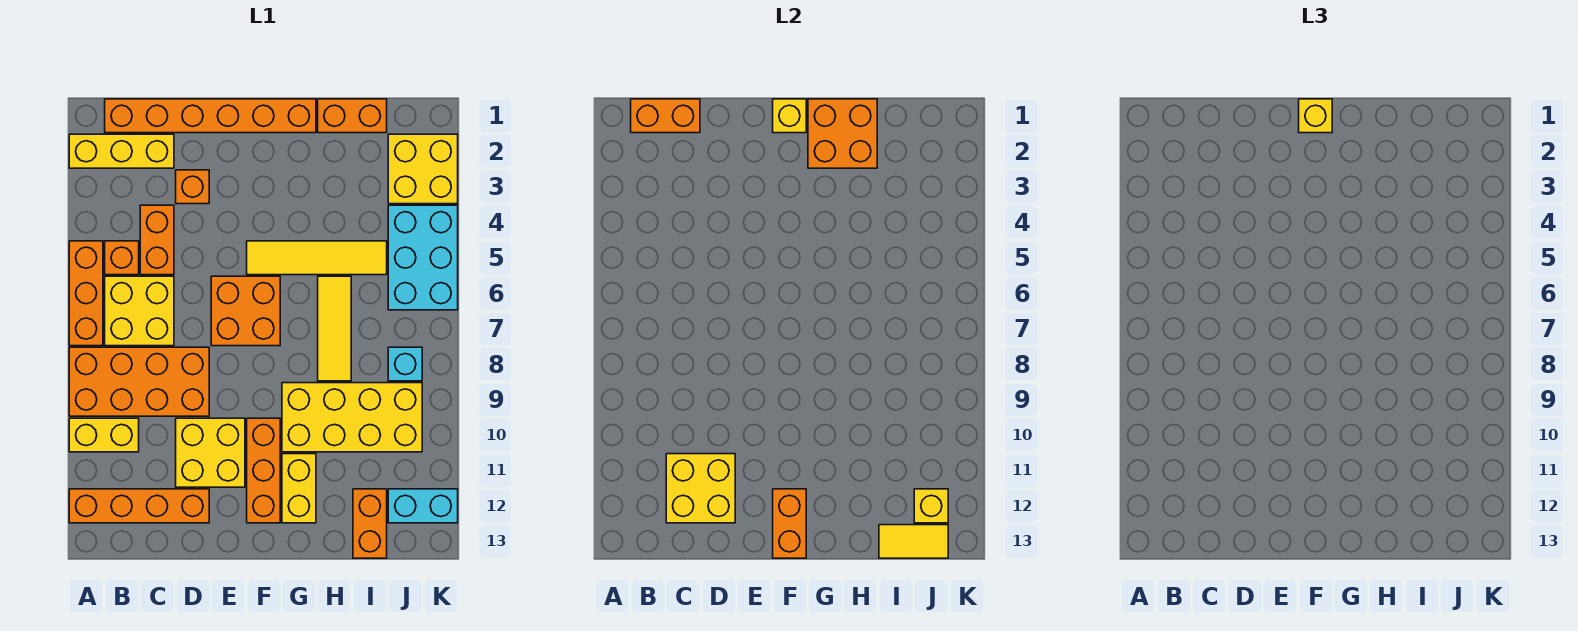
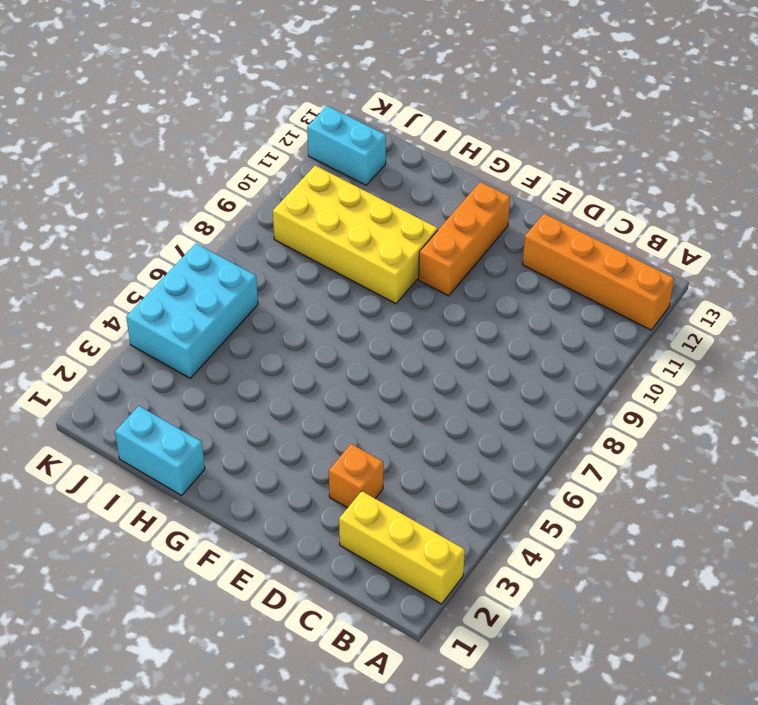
cyan 1x2 brick [115,406,205,495] -> orange 1x2 brick [318,99,387,133]
none -> orange 1x3 brick [69,241,103,346]
none -> orange 2x4 brick [69,347,209,416]
none -> yellow 1x2 brick [69,418,139,452]
none -> orange 1x6 brick [105,99,316,133]

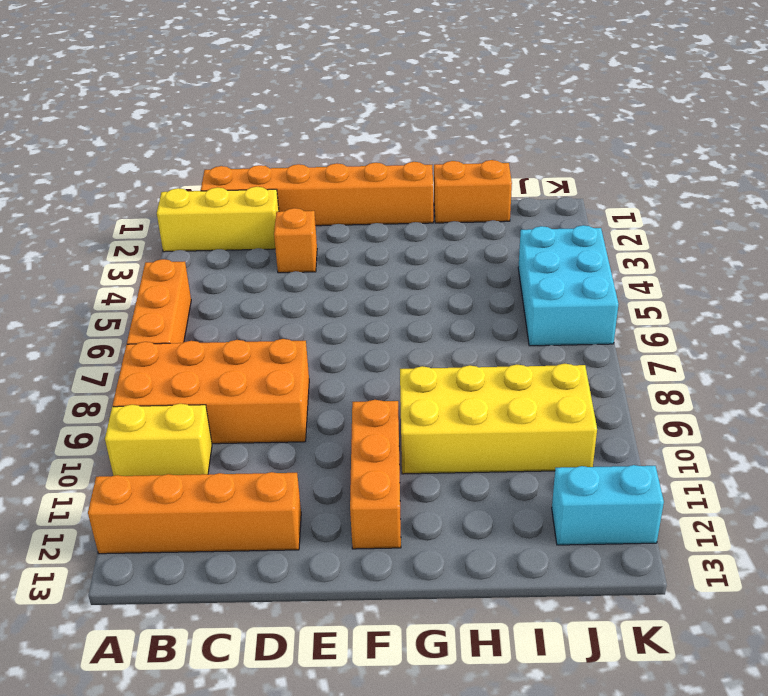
none -> orange 1x1 brick [105,241,139,275]
none -> yellow 2x2 brick [105,276,174,346]
none -> orange 1x2 brick [140,205,174,275]
none -> yellow 2x2 brick [176,418,245,487]

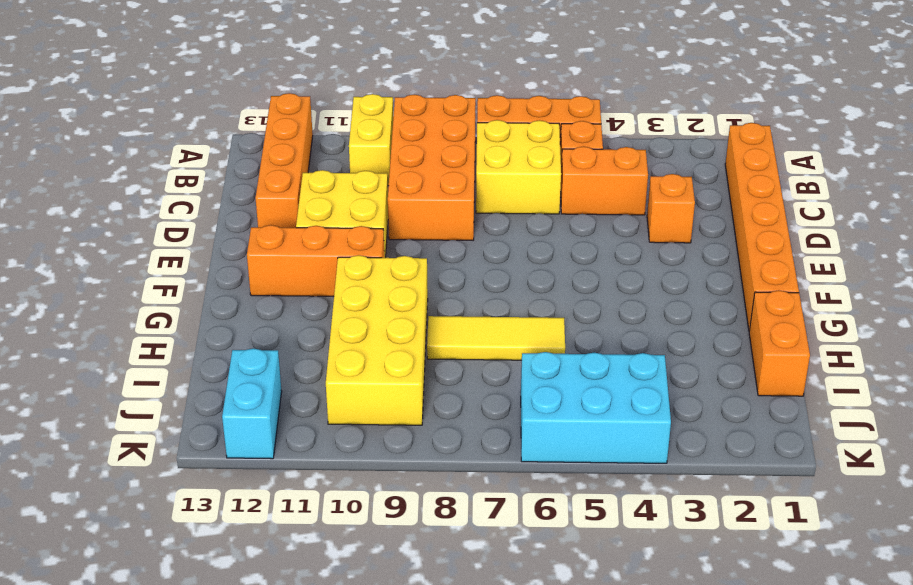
none -> yellow 1x3 brick [69,134,174,168]
none -> orange 2x2 brick [211,276,280,346]
none -> yellow 1x4 tile [247,241,387,275]
none -> yellow 1x2 brick [282,454,316,523]

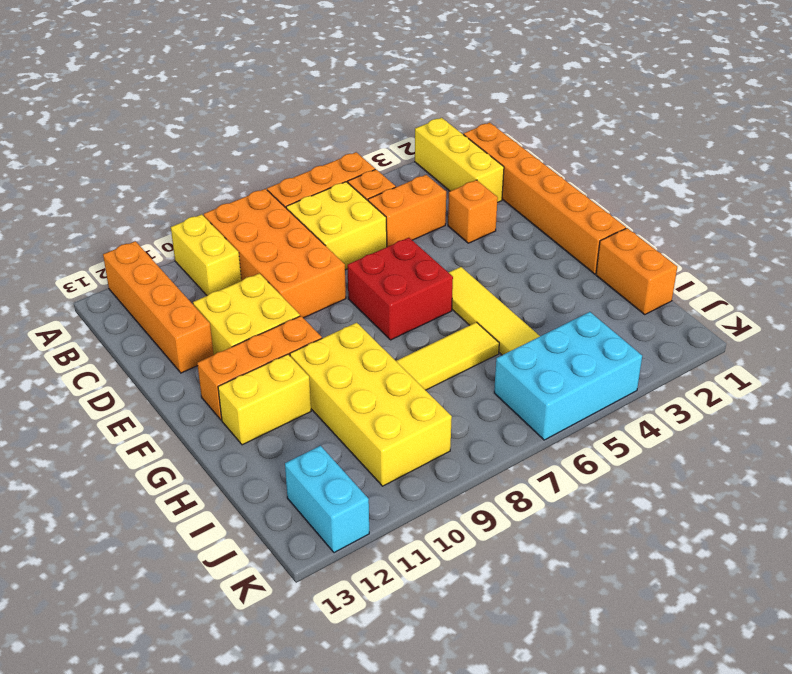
red 2x2 brick [347,238,453,340] -> orange 2x2 brick [211,276,280,346]
none -> orange 1x2 brick [353,489,387,558]
none -> yellow 2x2 brick [388,134,458,204]
none -> cyan 1x1 brick [388,347,422,381]
none -> orange 1x2 brick [631,99,700,133]

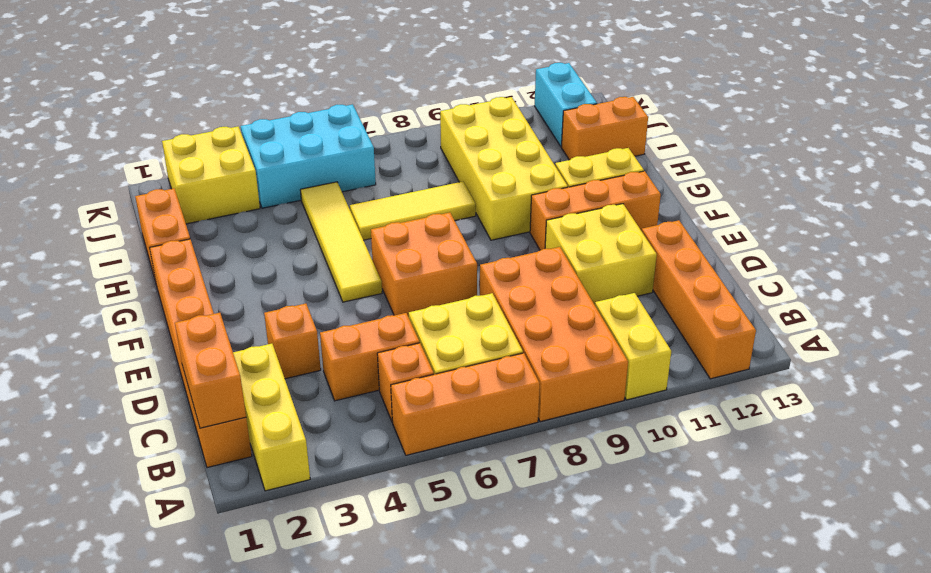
none -> cyan 1x1 brick [388,347,422,381]
none -> yellow 2x2 brick [666,454,735,523]
none -> yellow 1x1 brick [773,99,806,133]
none -> orange 1x2 brick [773,489,806,558]

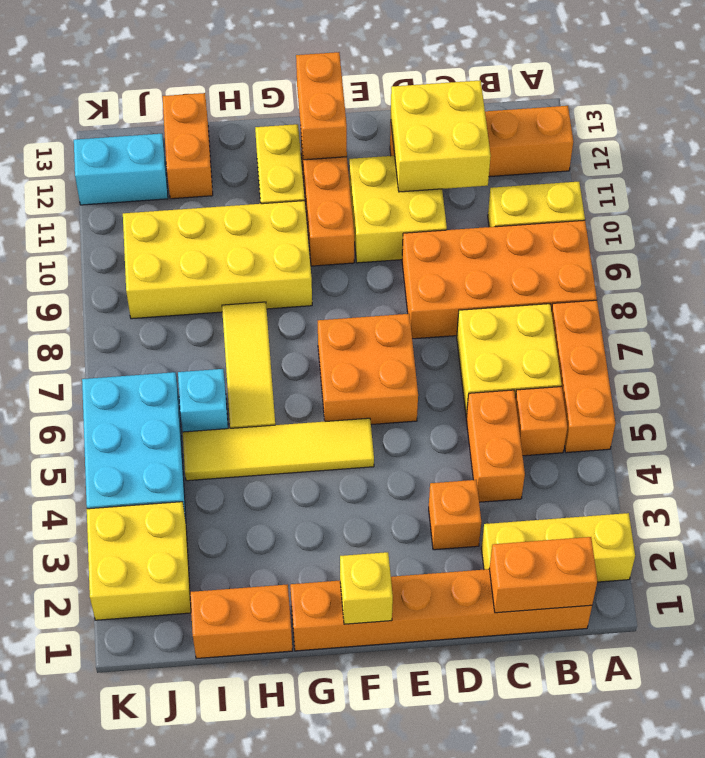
cyan 1x1 brick [178,369,228,432] -> cyan 1x1 brick moved to [388,347,422,381]
none -> orange 2x2 brick [808,99,877,168]
none -> yellow 1x2 tile [879,525,948,558]
none -> yellow 1x1 brick [914,489,948,523]
none -> yellow 1x1 brick [1299,99,1332,133]

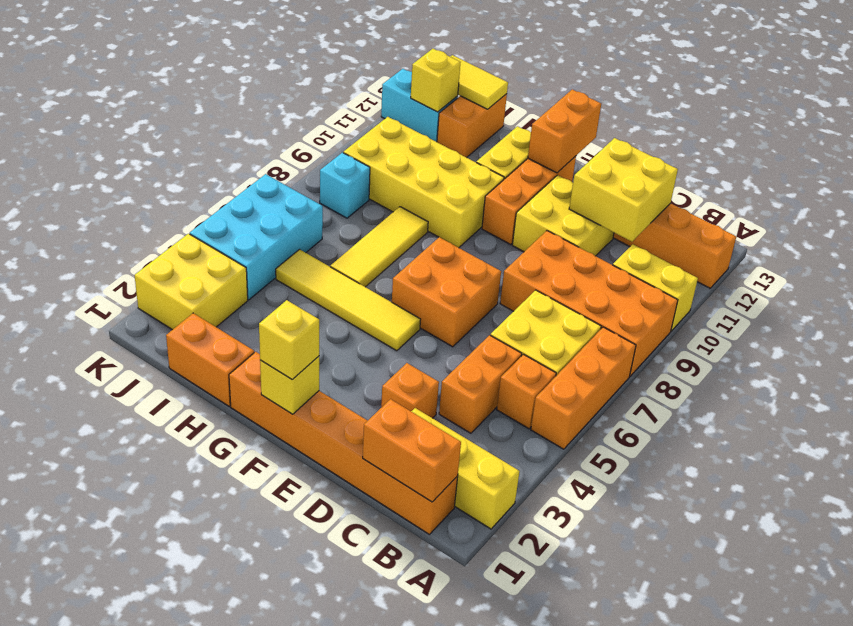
none -> orange 2x2 brick [808,99,877,168]

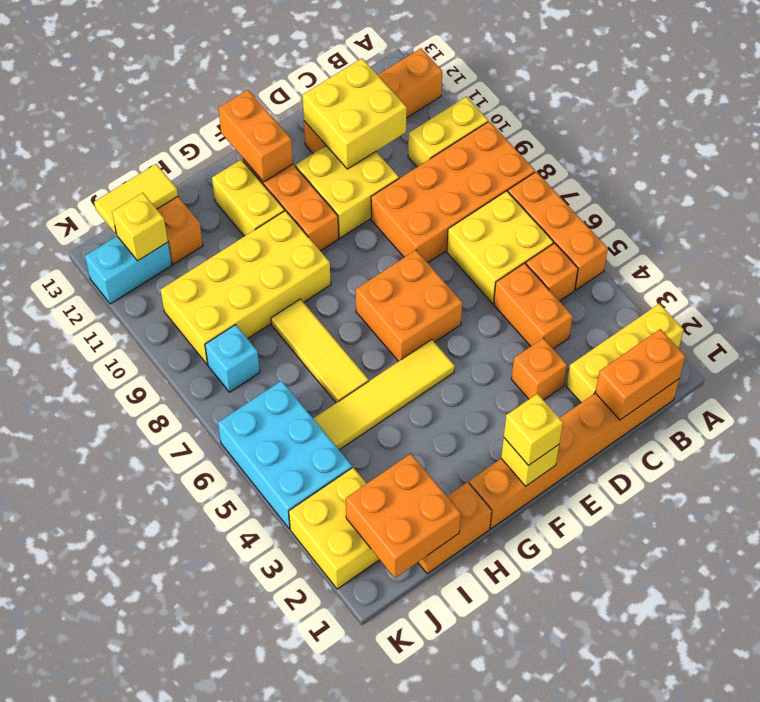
orange 2x2 brick [346,454,461,578] -> orange 2x2 brick moved to [808,99,877,168]

